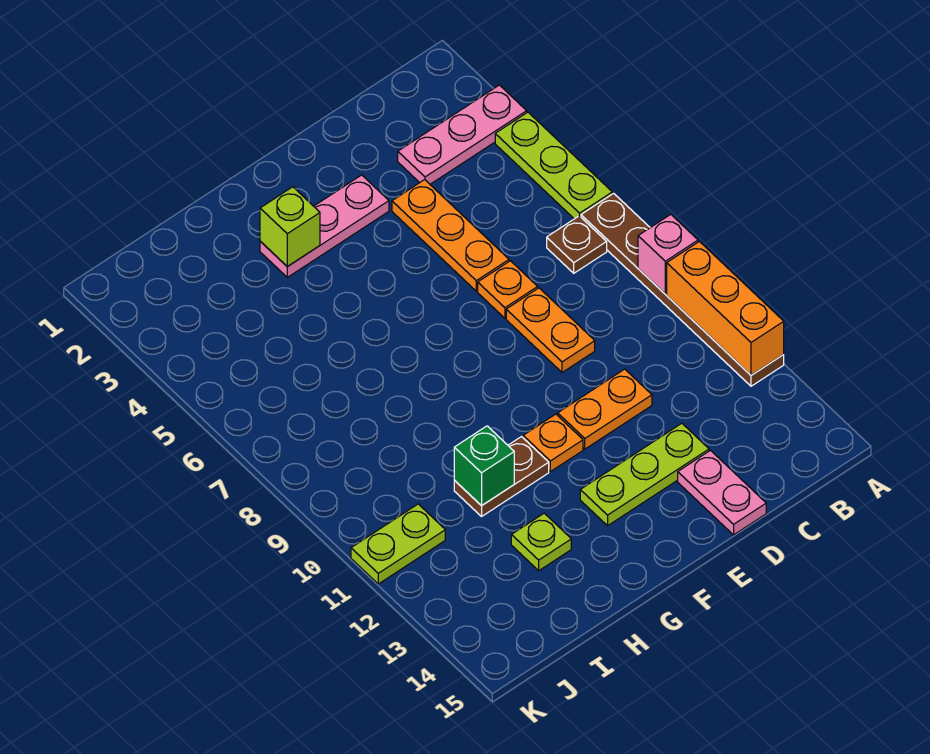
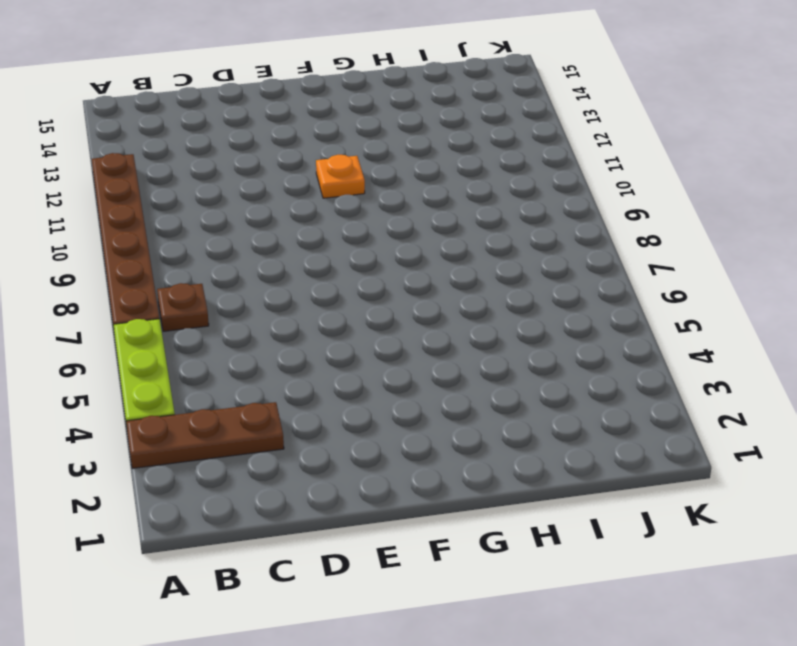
brown 1x3 plate [126,402,284,468] -> pink 1x3 plate [398,85,527,184]
none -> orange 1x3 plate [392,180,509,291]
none -> orange 1x1 plate [478,261,538,318]
none -> orange 1x2 plate [506,288,595,372]

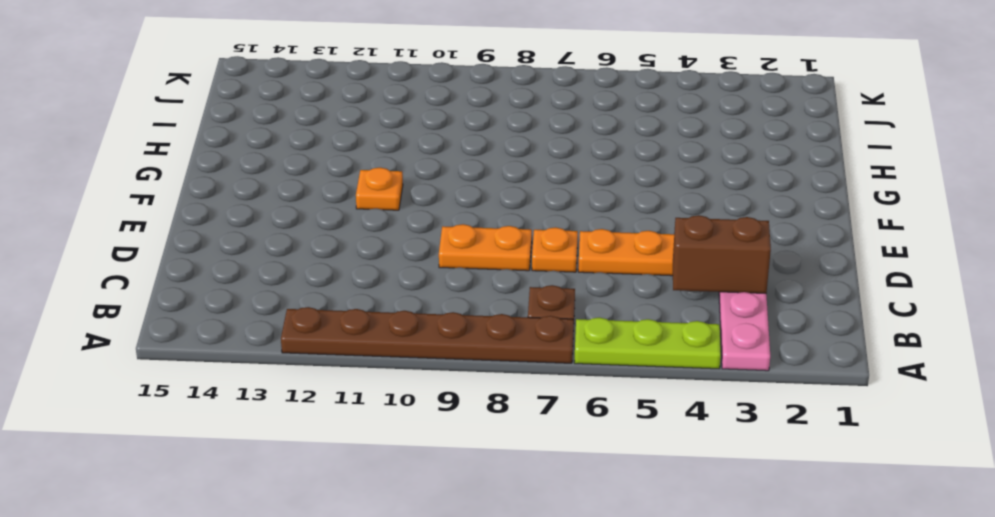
brown 1x2 brick [673,215,771,293] -> none
none -> orange 1x2 plate [558,369,652,449]
none -> lime 1x3 plate [580,423,709,526]
none -> pink 1x2 plate [678,450,766,535]

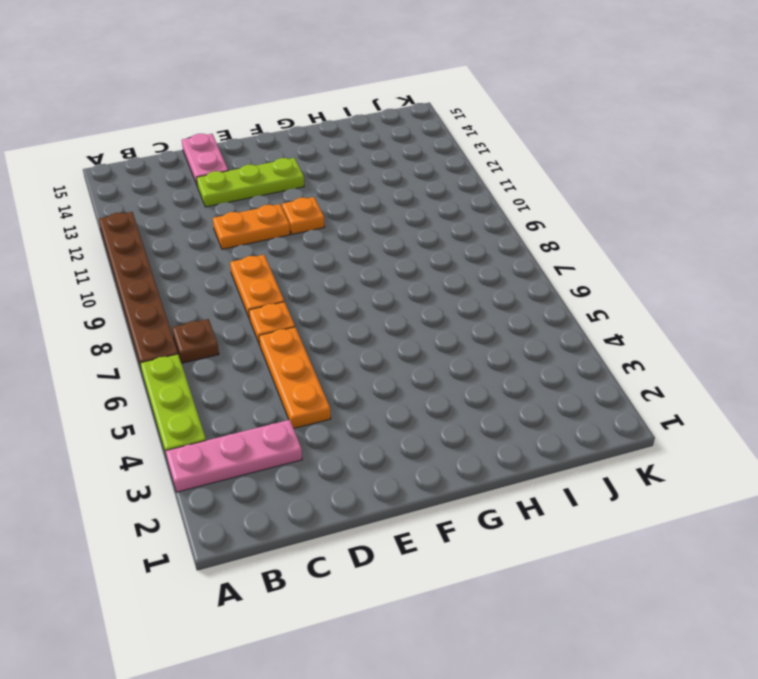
none -> pink 1x3 plate [260,175,389,277]
none -> brown 1x2 plate [454,437,549,516]
none -> lime 1x1 plate [511,513,571,571]

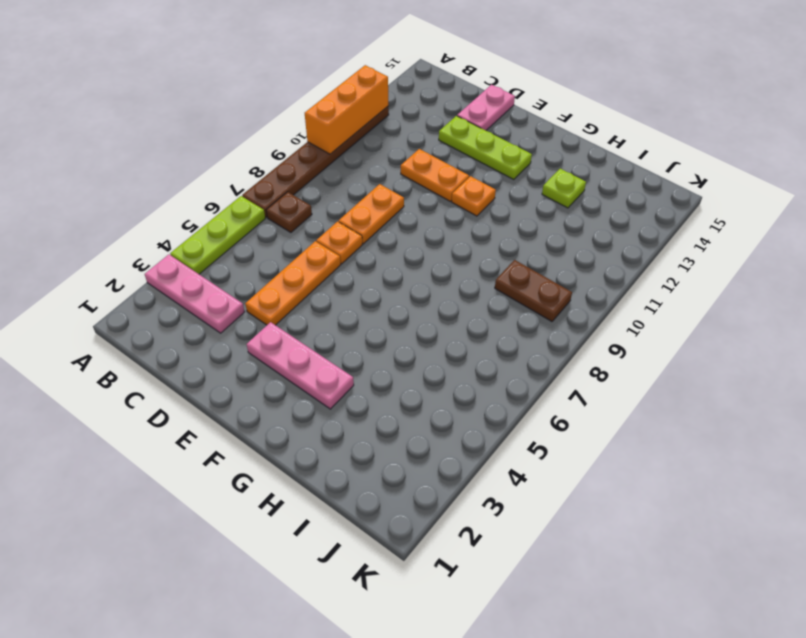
brown 1x2 plate [495,260,572,321] -> brown 1x2 plate moved to [454,437,549,516]
none -> lime 1x2 plate [351,504,445,584]
none -> pink 1x1 brick [638,215,698,294]
none -> lime 1x1 brick [260,187,320,267]

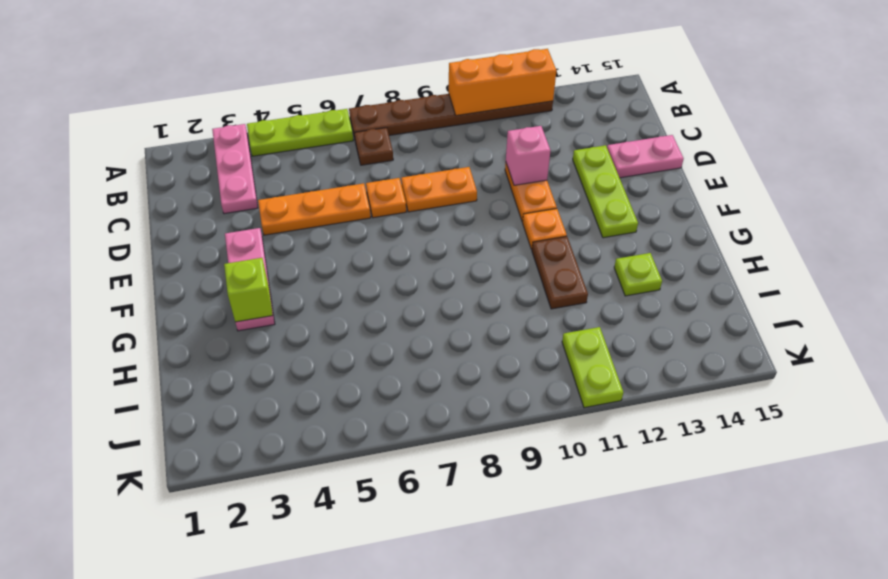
pink 1x1 brick [506,126,550,185] -> pink 1x1 brick moved to [638,215,698,294]
none -> green 1x1 brick [454,426,514,506]

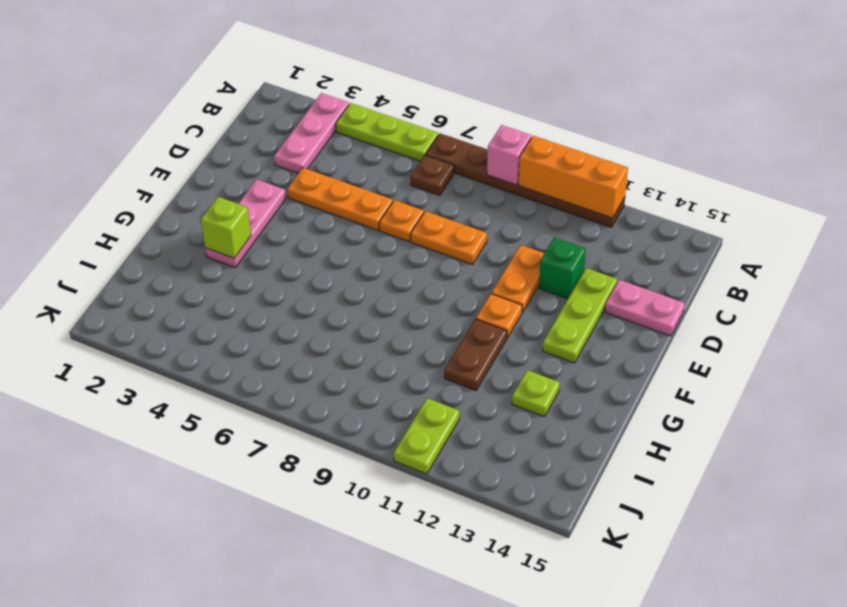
green 1x1 brick [539,237,586,299] -> green 1x1 brick moved to [454,426,514,506]

